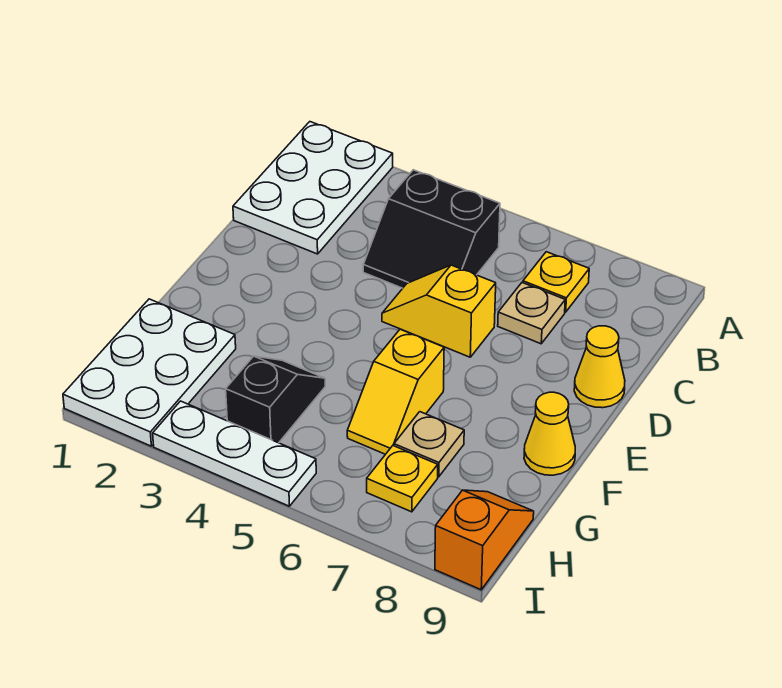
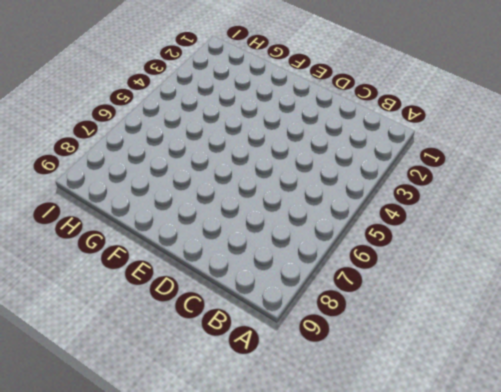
none -> white 2x3 plate [233,122,393,254]
none -> black 2x2 slope [363,170,500,288]
none -> yellow 1x1 plate [523,252,589,312]

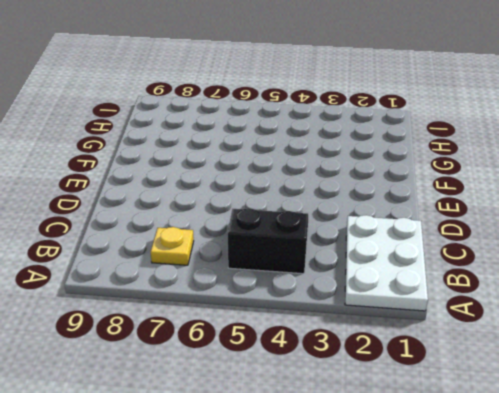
none -> tan 1x1 plate [498,283,565,344]
none -> yellow 1x2 slope [382,265,496,357]
none -> yellow 1x1 cone [574,326,625,408]

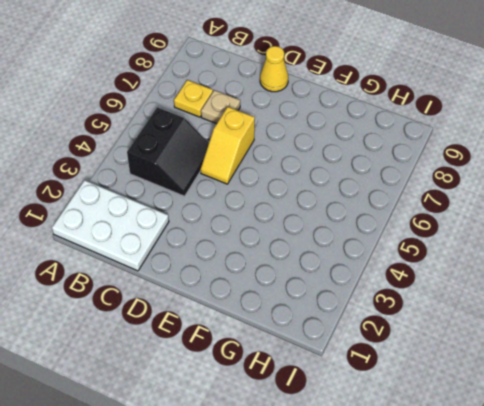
none -> yellow 1x2 slope [347,329,444,454]
none -> yellow 1x1 cone [524,392,575,475]
none -> white 2x3 plate [63,299,236,446]

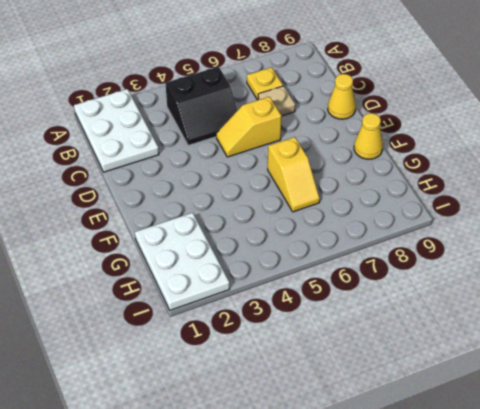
none -> black 1x2 slope [226,356,325,443]
none -> tan 1x1 plate [394,412,464,477]
none -> yellow 1x1 plate [367,446,438,512]

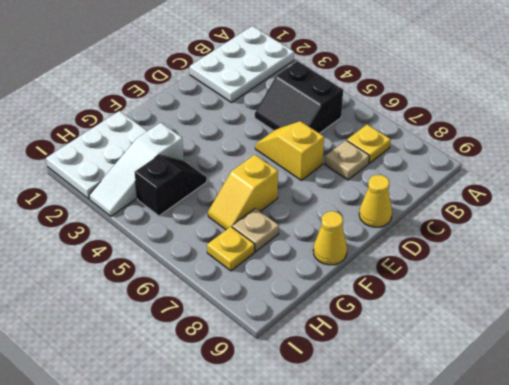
white 1x3 slope [89,123,184,216] -> white 1x3 plate [153,401,316,506]
none -> orange 1x2 slope [435,490,534,590]

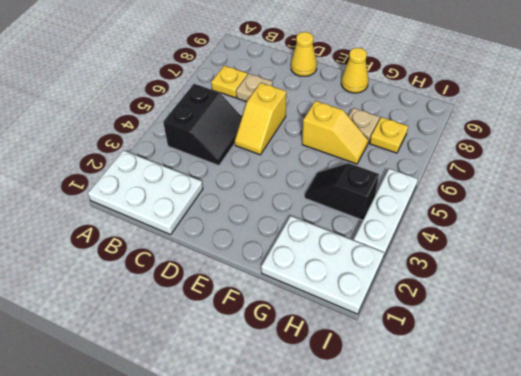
none -> orange 1x2 slope [435,490,534,590]

